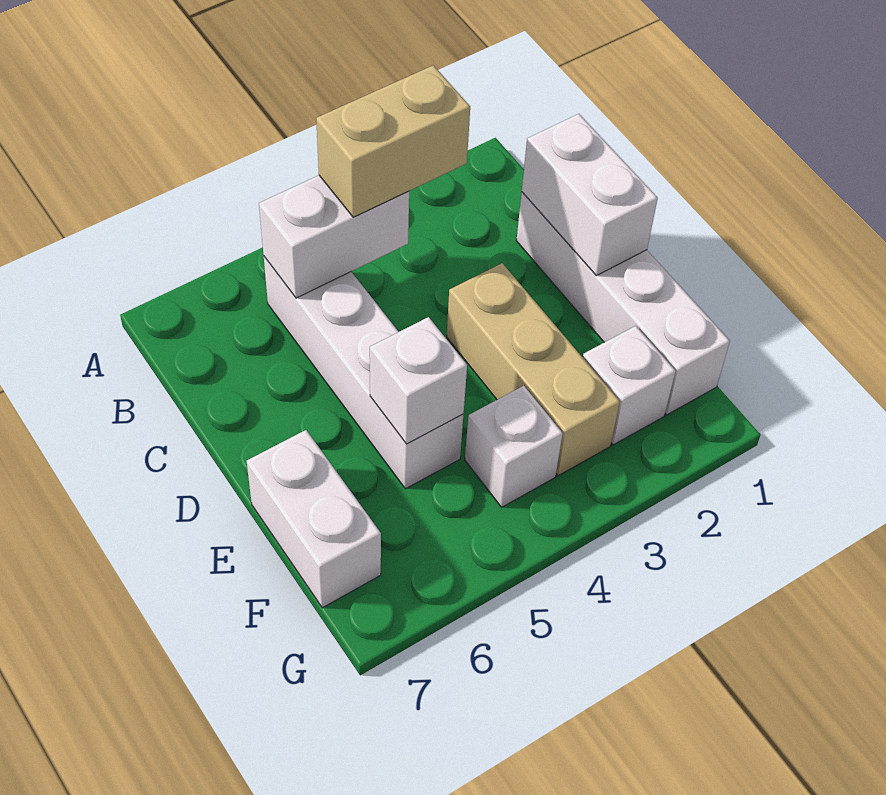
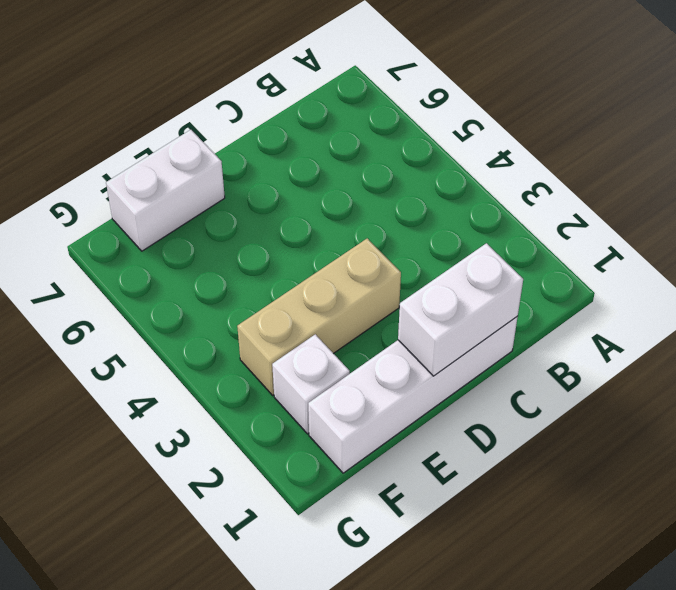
none -> white 1x4 brick [264,257,464,489]
none -> white 1x1 brick [465,386,563,507]

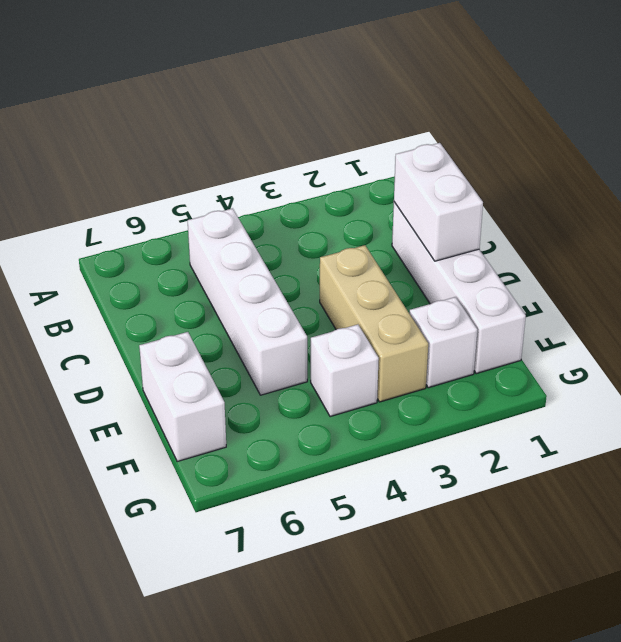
none -> white 1x2 brick [259,175,409,298]
none -> white 1x1 brick [370,317,467,444]

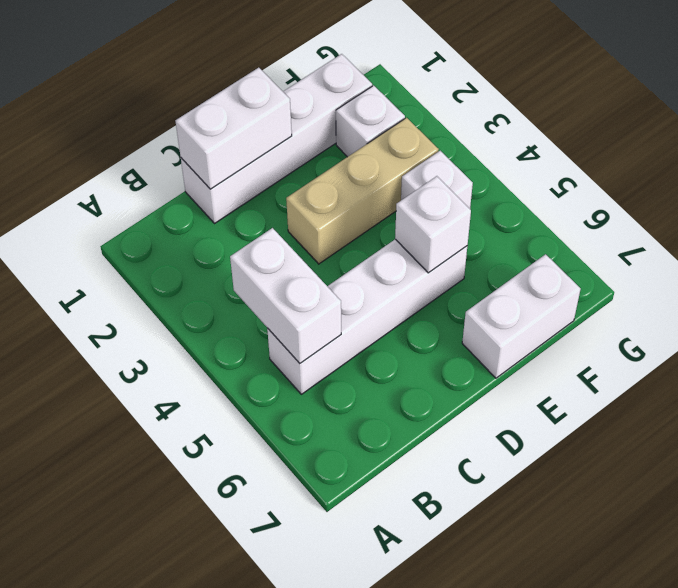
none -> tan 1x2 brick [316,65,470,217]

